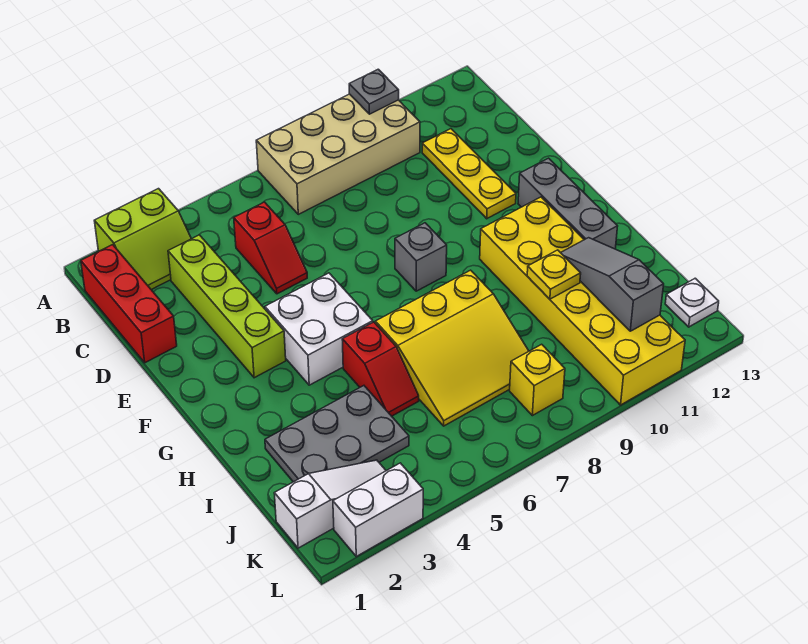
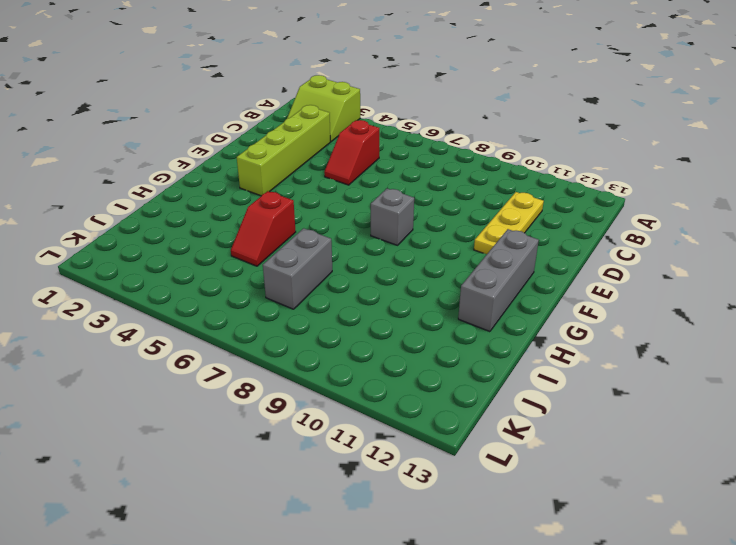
grey 1x2 brick [263,228,332,309] -> yellow 3x3 slope [375,270,529,426]
none -> tan 2x4 brick [256,94,420,214]
none -> red 1x3 brick [81,245,177,363]
none -> white 2x2 brick [265,273,373,385]

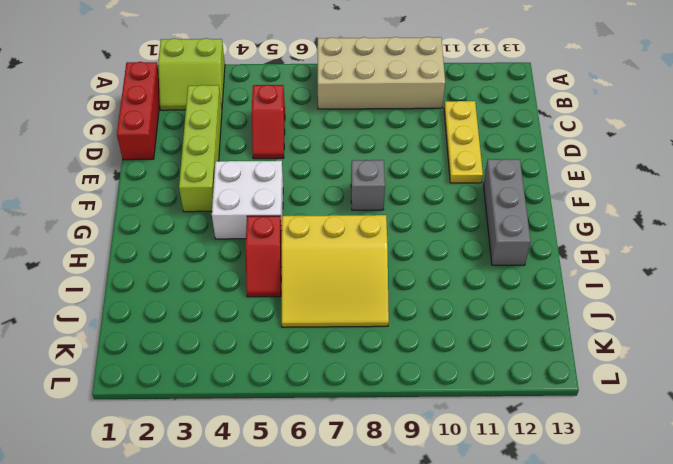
none -> yellow 2x6 brick [480,197,685,405]
none -> grey 2x3 plate [265,386,409,482]
none -> white 1x3 slope [274,460,386,548]

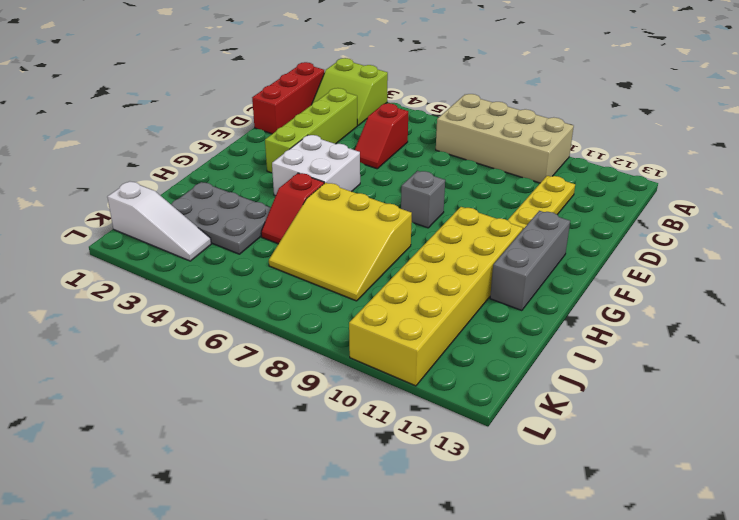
none -> yellow 1x1 brick [510,344,565,416]
none -> white 1x1 plate [665,278,719,327]
none -> white 1x2 brick [333,463,423,556]

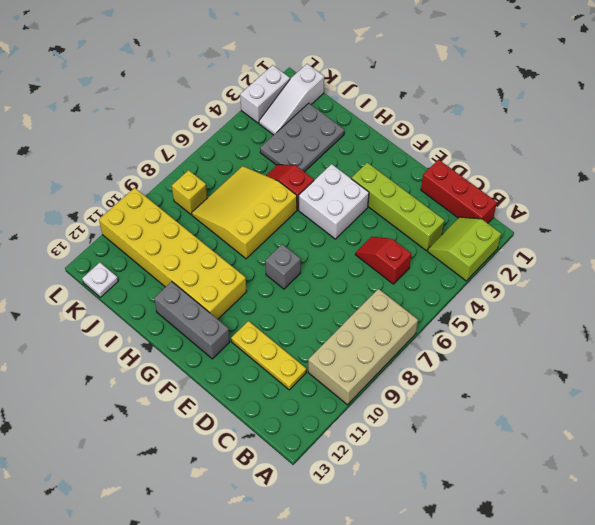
none -> grey 1x1 plate [349,69,399,114]
none -> yellow 1x1 plate [527,250,581,299]
none -> grey 1x3 slope [561,238,664,331]

